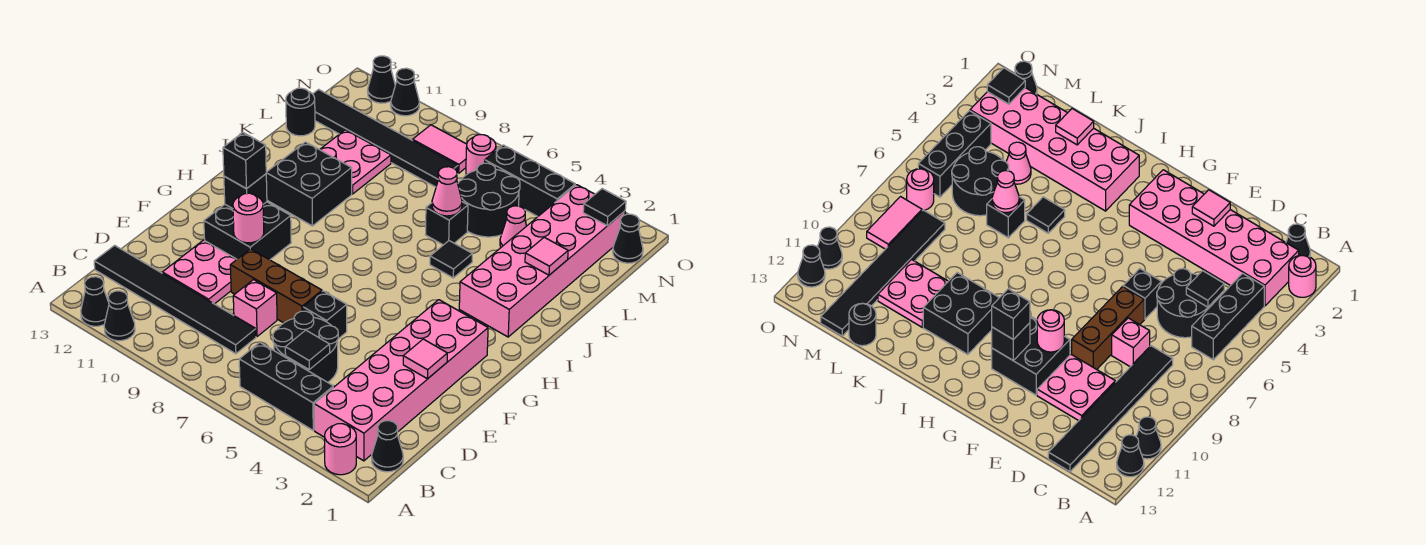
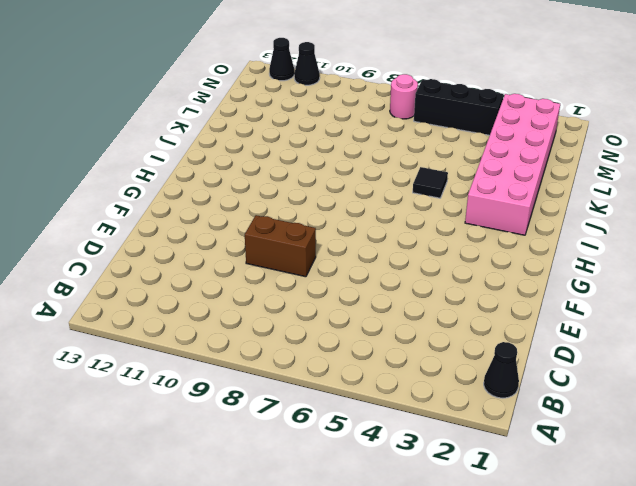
brown 1x2 brick [245,215,316,277] -> brown 1x3 brick [230,249,322,323]
none -> pink 1x1 round brick [325,424,356,475]
none -> black 1x1 cone [104,291,135,341]
none -> black 1x1 cone [81,277,109,326]
none -> pink 2x6 brick [314,300,488,461]

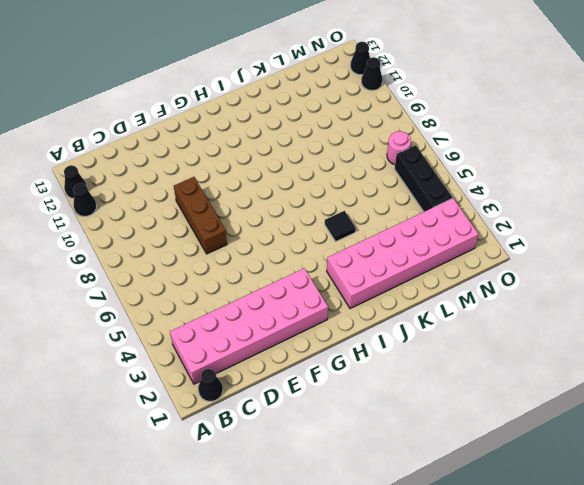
none -> pink 1x1 round brick [325,424,356,475]
none -> black 1x3 brick [239,343,333,430]
none -> black 2x2 round brick [273,311,338,382]
none -> black 1x6 tile [94,245,256,354]

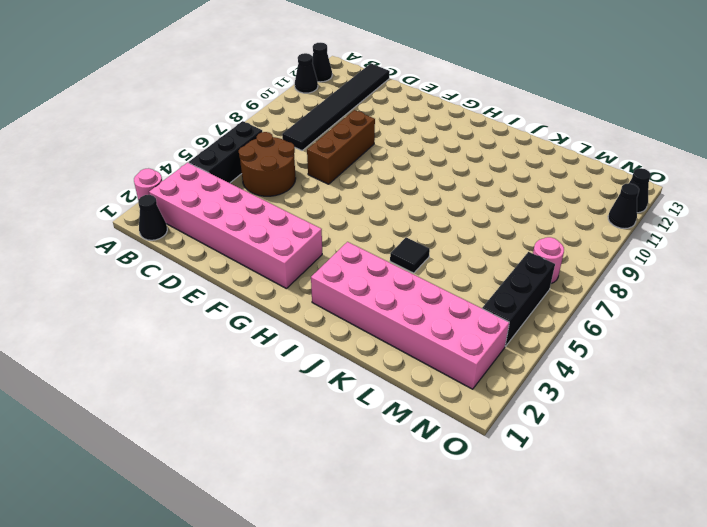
brown 2x2 round brick [239,132,296,196] -> black 2x2 round brick [273,311,338,382]
none -> pink 1x1 brick [233,280,277,336]
none -> pink 2x2 plate [162,240,237,304]
none -> black 1x1 brick [303,291,347,339]
none -> black 2x2 brick [204,202,291,260]

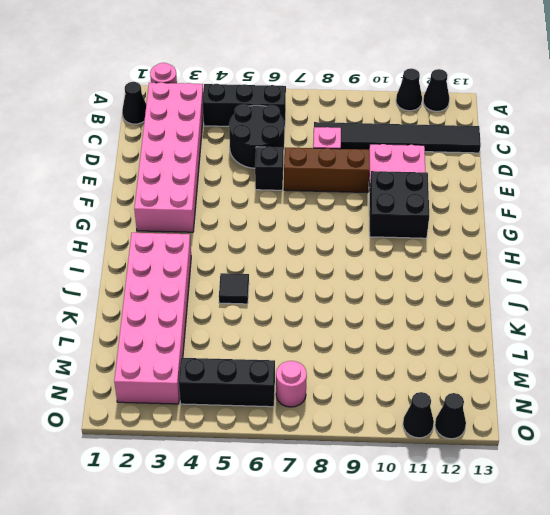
none -> black 2x2 brick [266,142,352,226]
none -> black 1x1 brick [425,202,468,245]
none -> pink 2x2 plate [320,130,391,194]
none -> pink 1x1 cone [500,206,526,247]

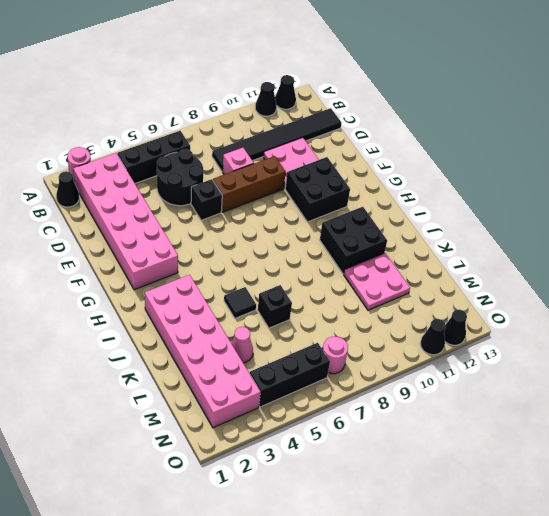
none -> black 2x2 round brick [458,163,520,237]
none -> black 1x1 round brick [286,88,315,136]
none -> black 1x6 tile [313,89,458,187]
none -> black 1x1 cone [613,214,643,263]

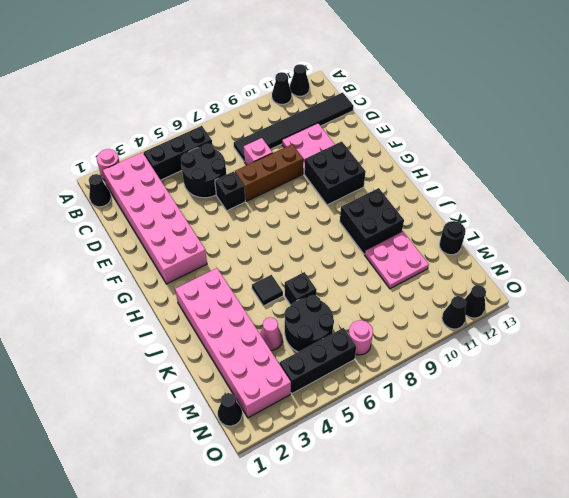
none -> black 1x6 tile [313,89,458,187]
none -> pink 1x2 tile [413,125,467,173]
none -> black 1x1 tile [285,330,330,369]
none -> pink 1x1 tile [403,339,447,379]

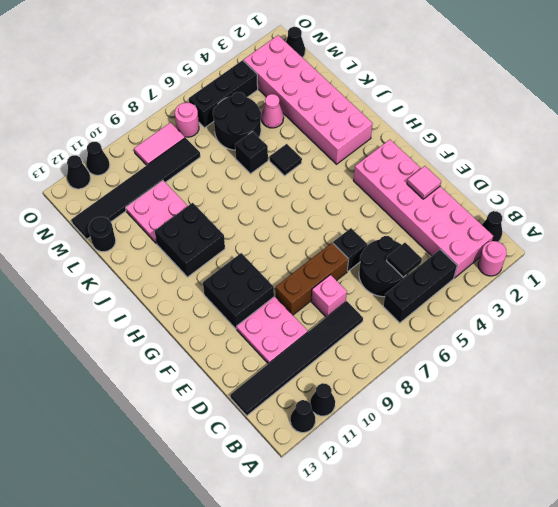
none -> pink 1x1 round brick [233,193,264,243]
none -> black 1x1 brick [224,174,267,209]
none -> pink 1x1 tile [525,237,568,275]
none -> pink 1x1 cone [432,167,462,216]

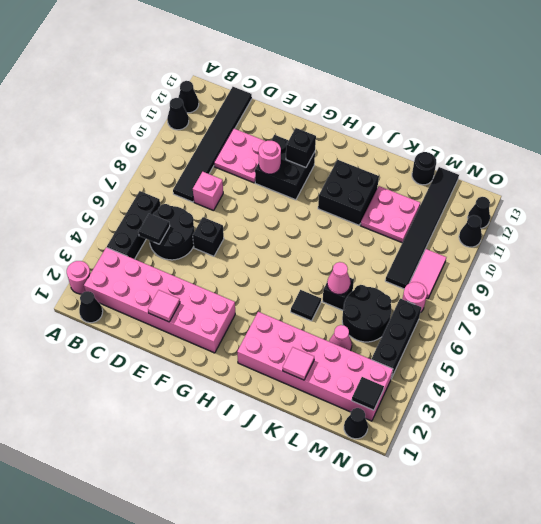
none -> brown 1x3 brick [230,249,322,323]
none -> black 1x1 brick [223,133,266,189]

